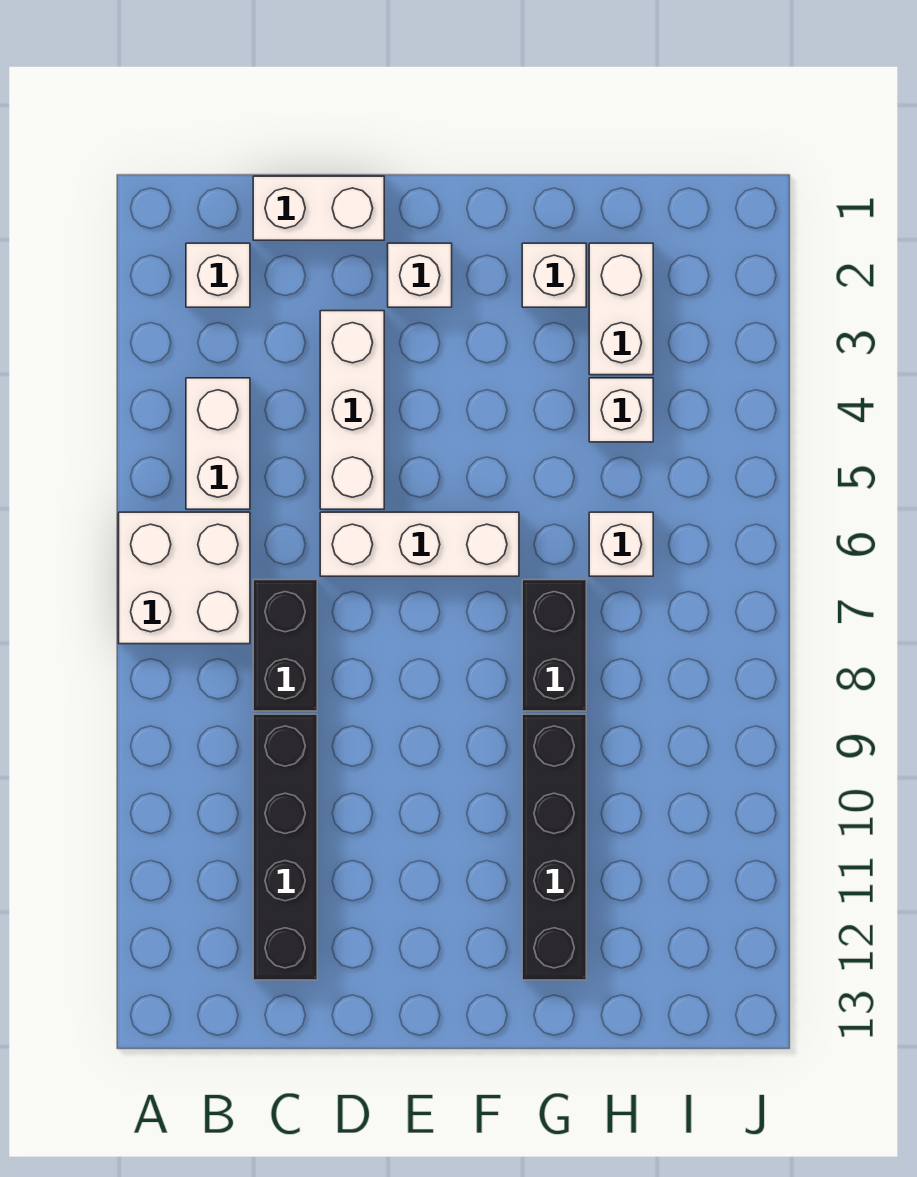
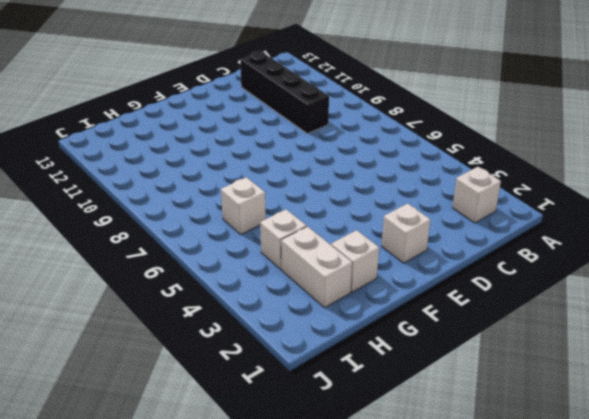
none -> white 2x2 brick [119,512,250,644]
none -> white 1x2 brick [186,378,250,509]
none -> white 1x2 brick [253,176,384,240]

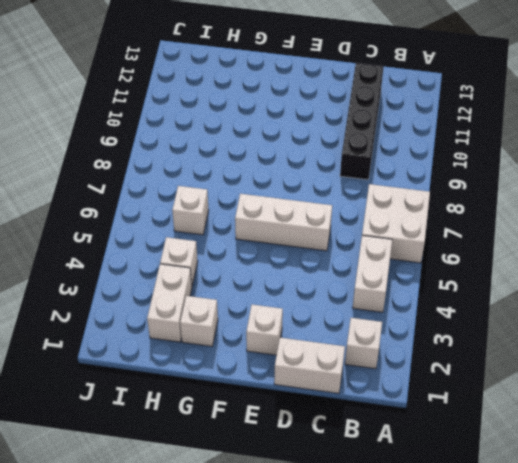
none -> black 1x2 brick [253,580,317,711]
none -> white 1x3 brick [320,311,384,509]
none -> black 1x2 brick [522,580,586,711]

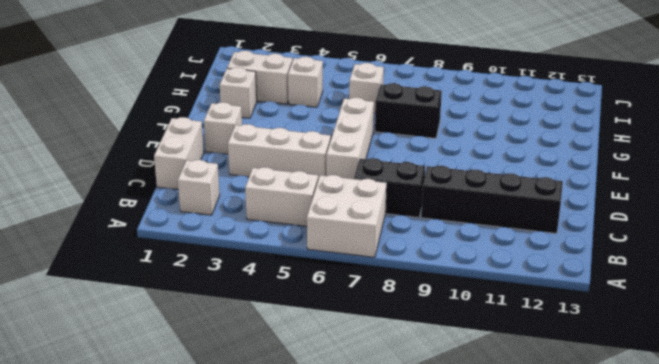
none -> black 1x4 brick [522,714,586,980]

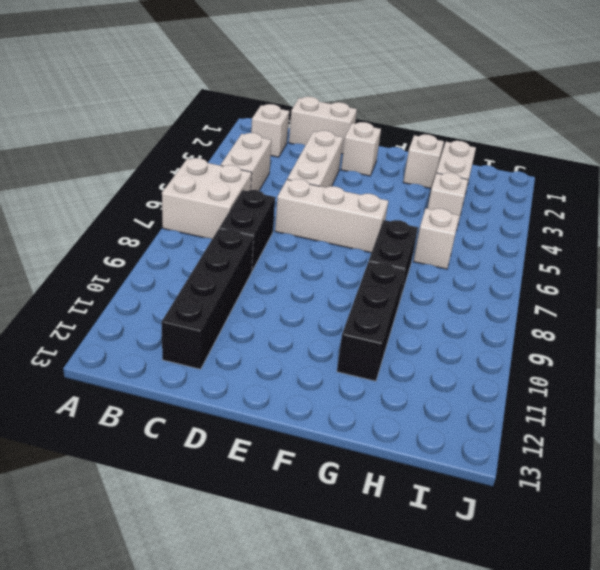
black 1x3 brick [337,262,405,381] -> black 1x4 brick [522,714,586,980]

